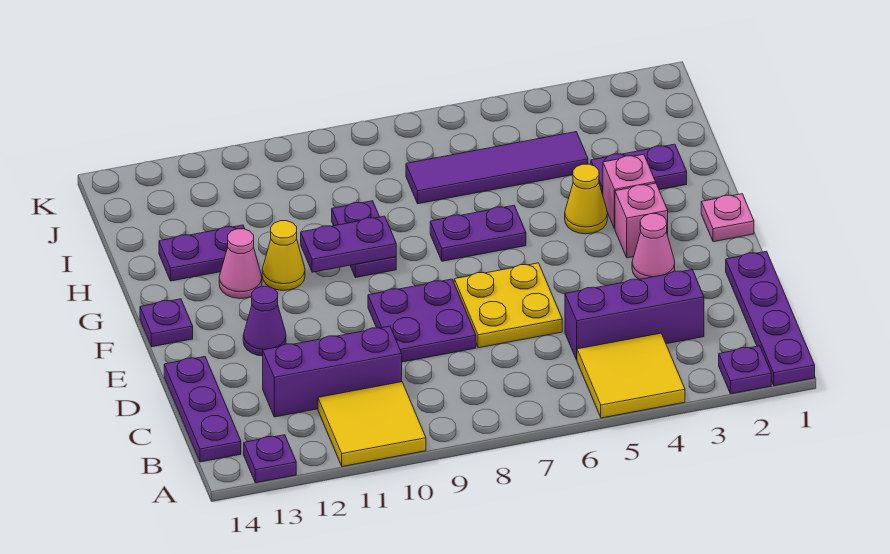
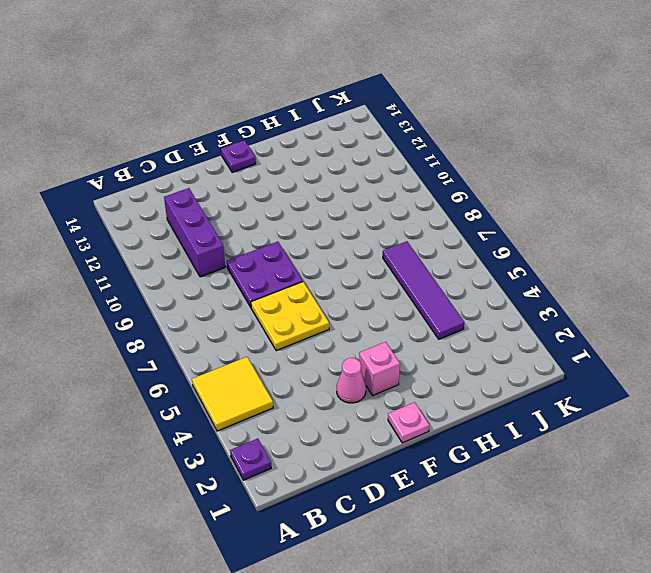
none -> purple 1x4 plate [726,251,815,386]
none -> yellow 2x2 tile [318,382,426,466]
none -> purple 1x1 plate [244,435,296,483]

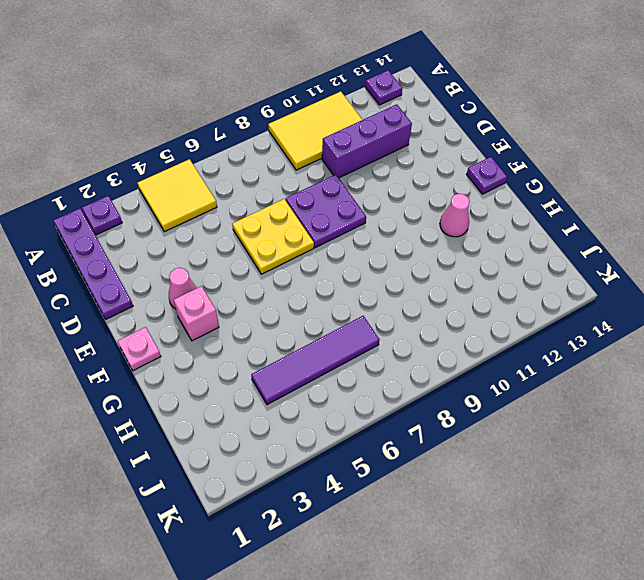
yellow 2x3 tile [268,92,362,170] -> yellow 2x2 tile [318,382,426,466]
none -> purple 1x3 plate [164,357,241,462]
none -> purple 1x3 brick [565,270,704,360]
none -> purple 1x1 cone [243,286,286,356]

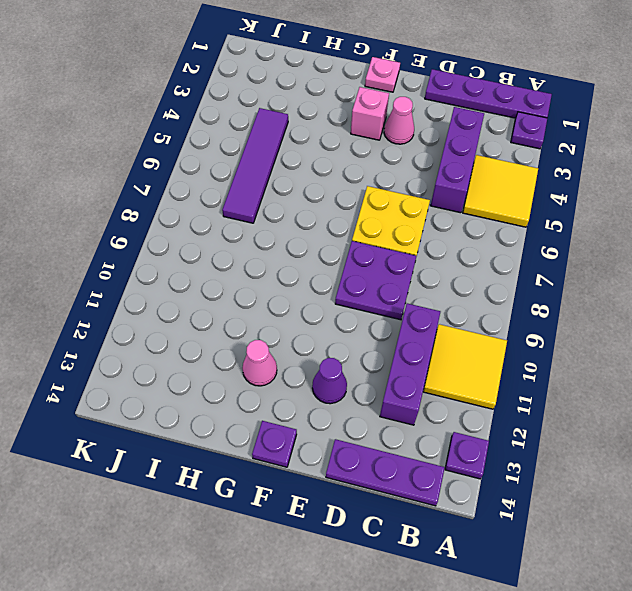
none -> pink 1x1 brick [603,154,656,229]
none -> yellow 1x1 cone [565,164,607,234]
none -> purple 1x2 plate [430,205,526,261]

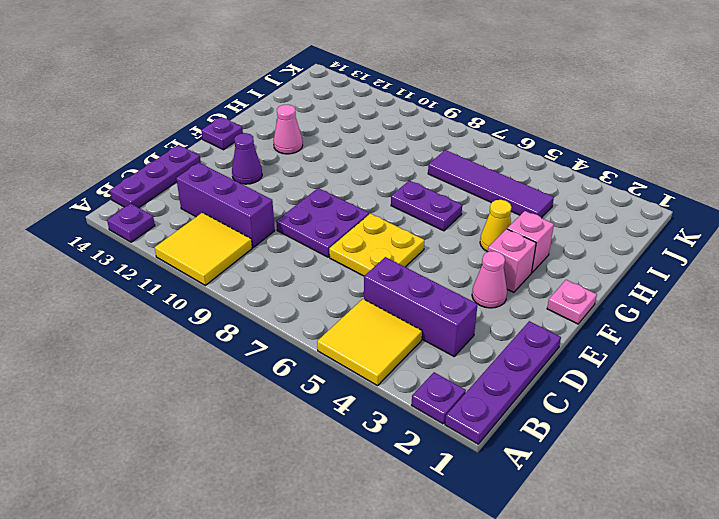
none -> purple 1x2 plate [332,201,396,278]
none -> yellow 1x1 cone [262,221,305,290]
none -> purple 1x2 plate [591,144,687,195]

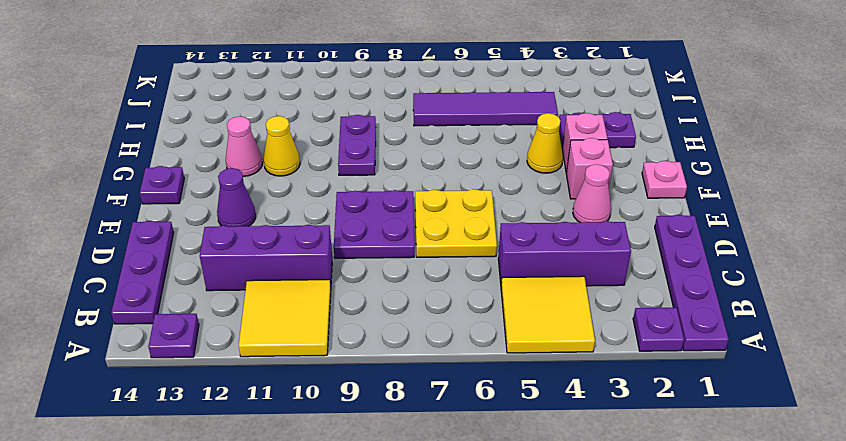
none -> purple 1x2 plate [430,205,526,261]
none -> purple 1x2 plate [159,225,245,281]
none -> purple 1x2 plate [301,216,396,272]

